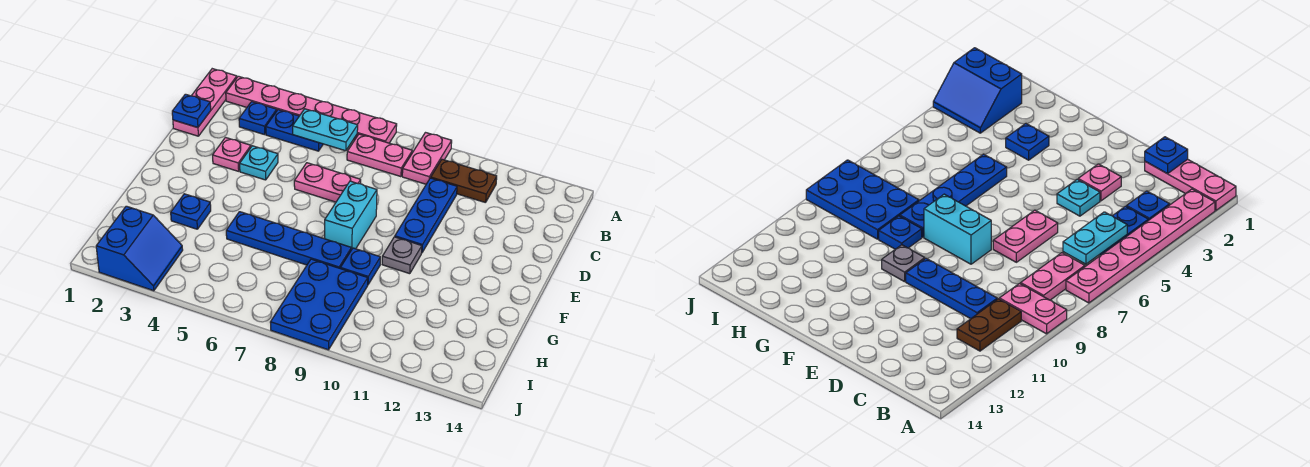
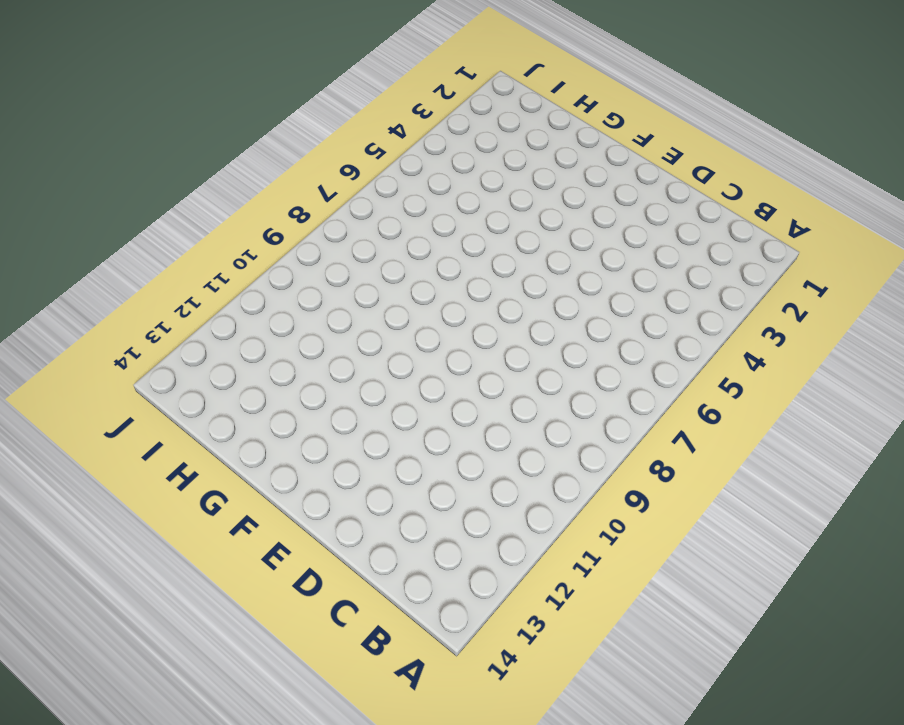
none -> pink 1x3 plate [173,69,237,136]
none -> pink 1x6 plate [226,76,397,143]
none -> pink 1x2 plate [402,133,452,184]

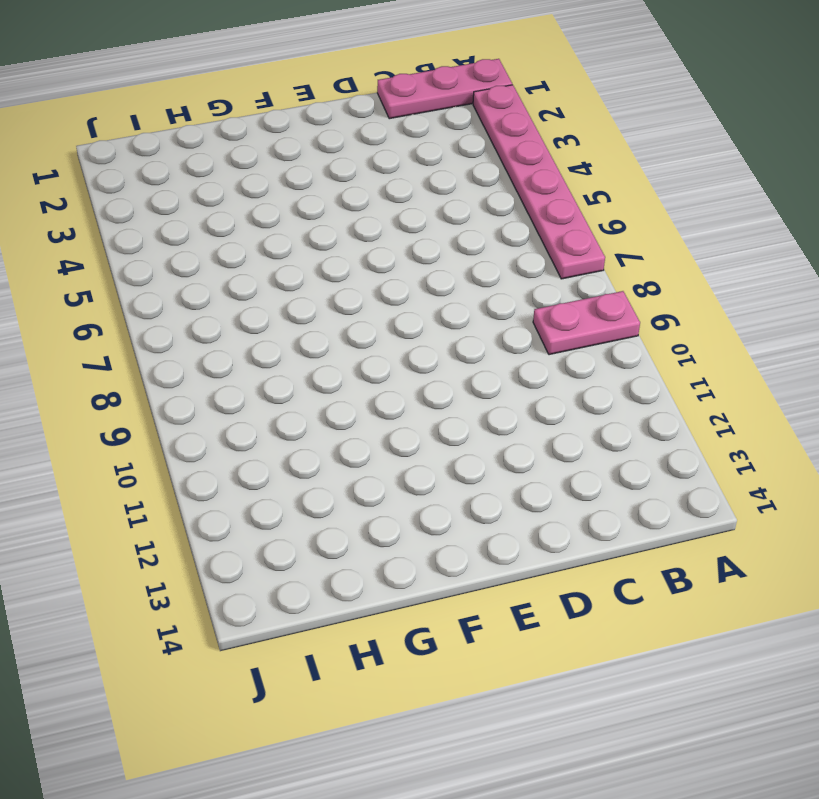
none -> blue 1x1 plate [239,102,277,135]
none -> blue 1x2 plate [266,110,323,151]
none -> pink 1x2 plate [347,134,412,177]

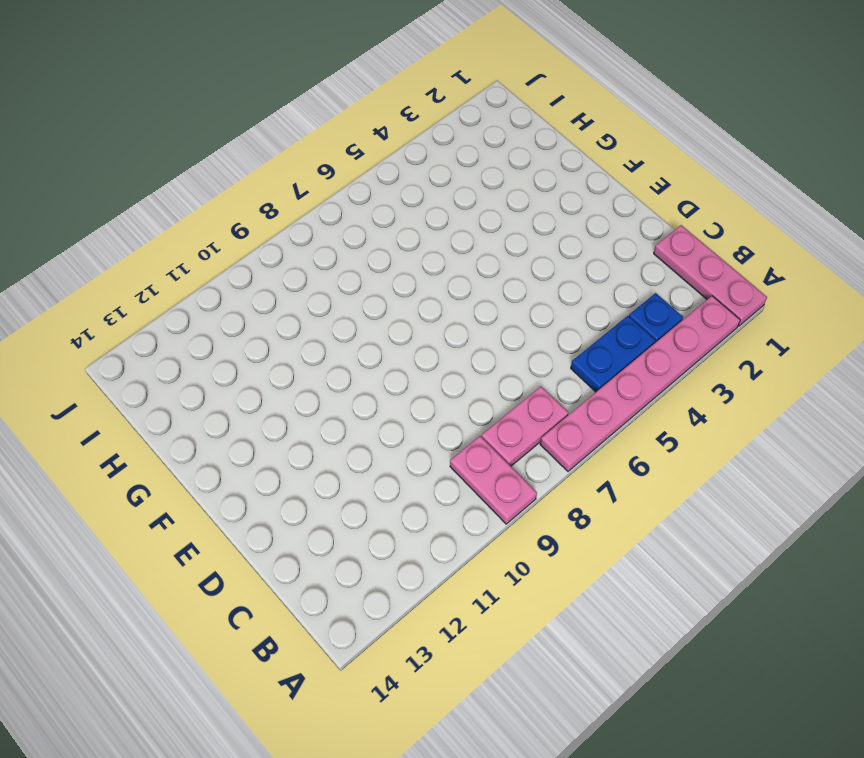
none -> brown 1x2 plate [431,159,497,203]
none -> blue 1x3 plate [395,178,457,252]
none -> pink 1x1 plate [213,138,251,171]

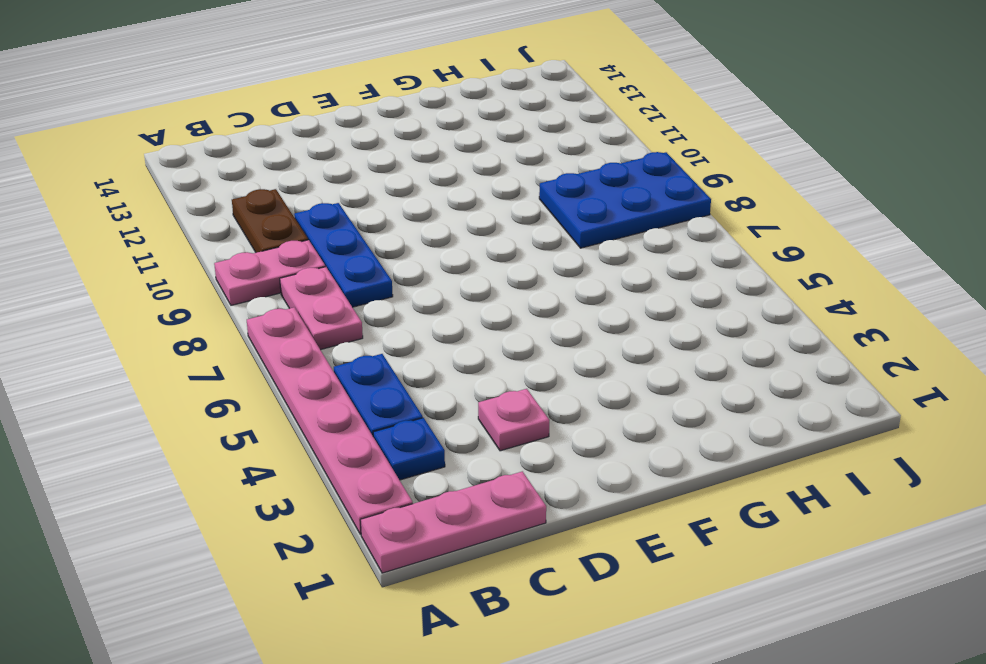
blue 1x3 plate [294,203,393,307] -> blue 1x3 plate turned to [395,178,457,252]
none -> cyan 1x1 plate [240,146,278,180]
none -> pink 1x2 plate [294,163,361,202]
none -> cyan 1x2 brick [325,181,377,250]

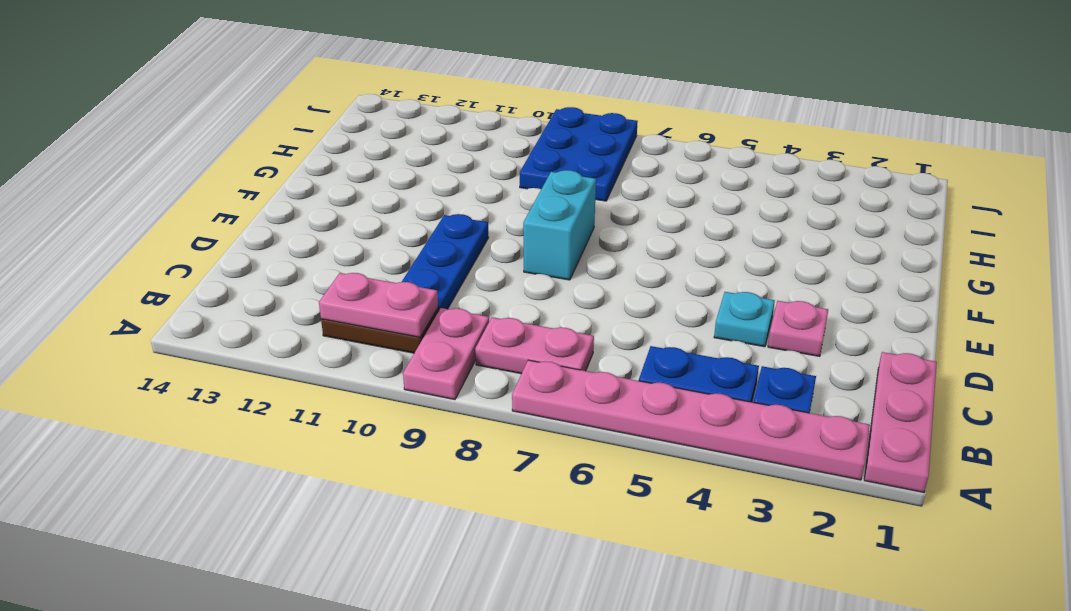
pink 1x2 plate [319,273,438,337] -> pink 1x2 plate moved to [294,163,361,202]
none -> grey 1x1 plate [382,237,422,274]
none -> blue 1x1 plate [171,194,211,229]
none -> blue 1x4 plate [226,212,351,268]

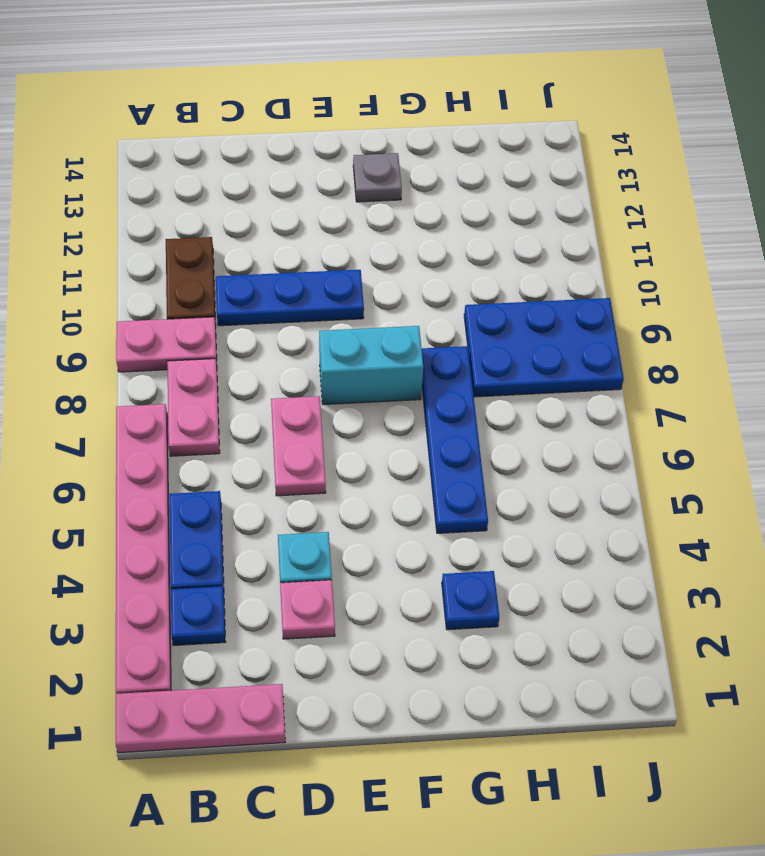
grey 1x1 plate [353,153,402,202] -> grey 1x1 plate moved to [382,237,422,274]
none -> blue 1x1 plate [340,248,380,284]
none -> blue 2x2 slope [96,206,183,291]
none -> cyan 1x2 plate [293,109,358,151]

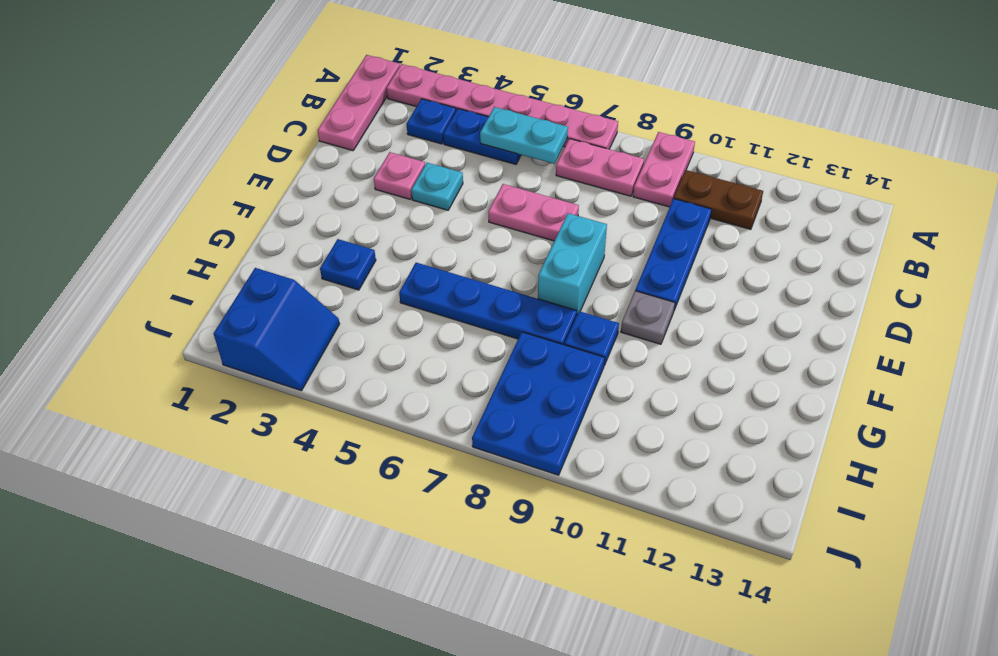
none -> blue 1x1 plate [172,94,211,128]

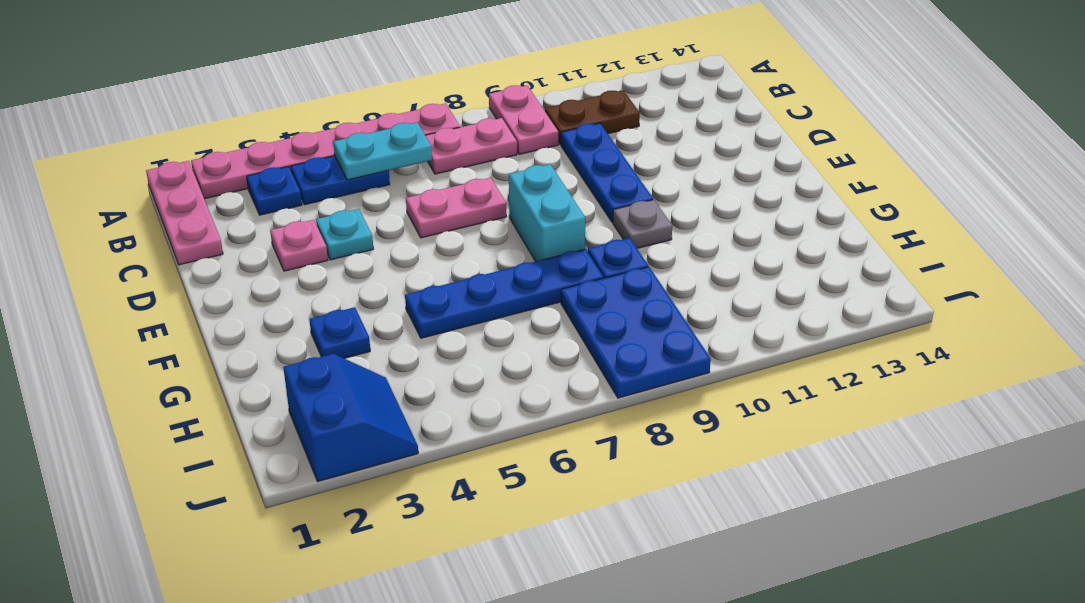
none -> blue 1x1 plate [172,94,211,128]

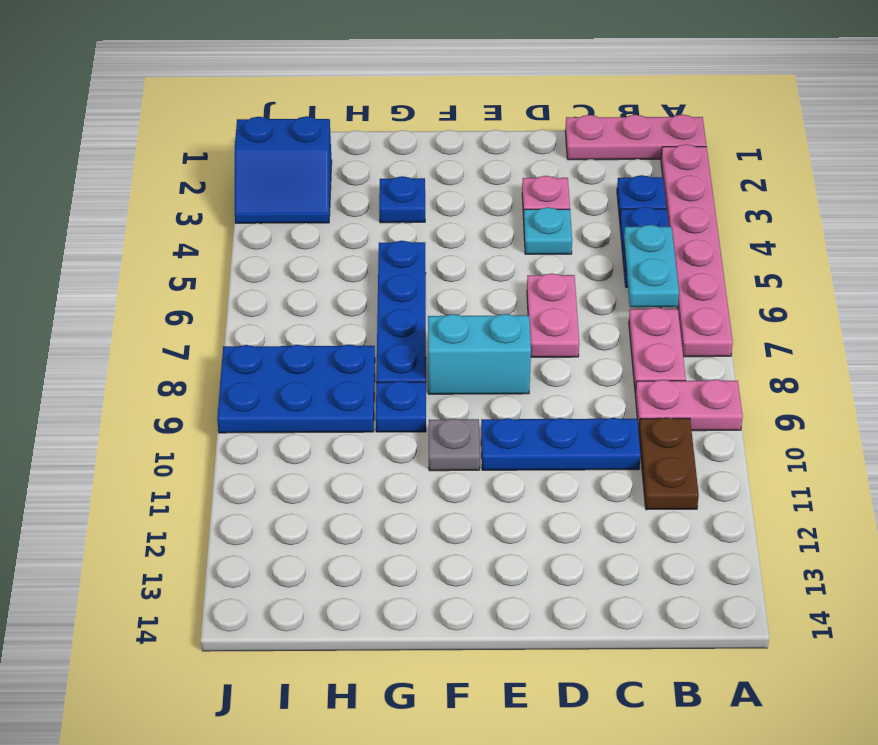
none -> blue 1x1 plate [172,94,211,128]

